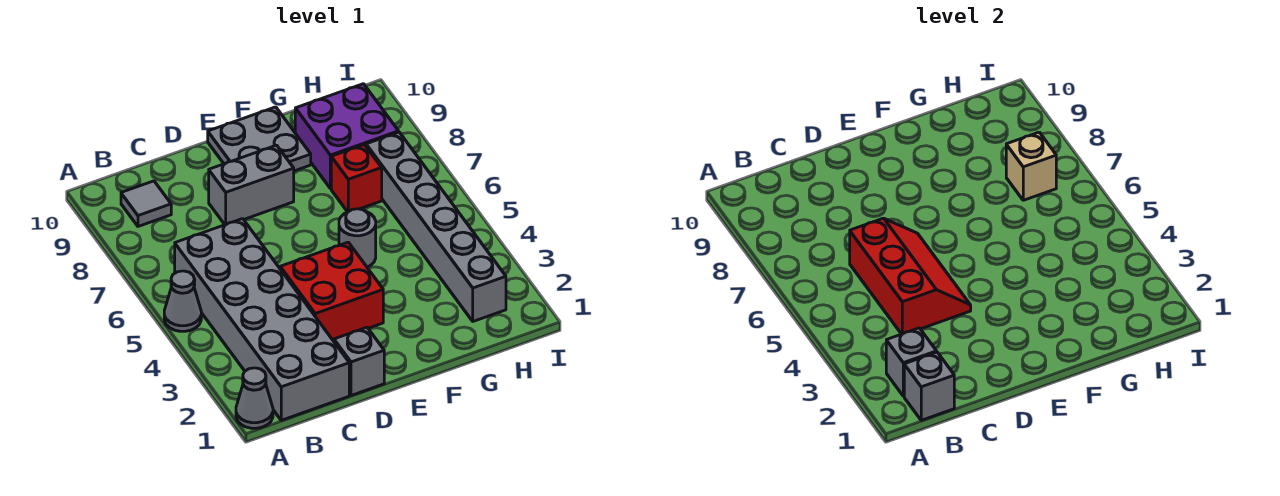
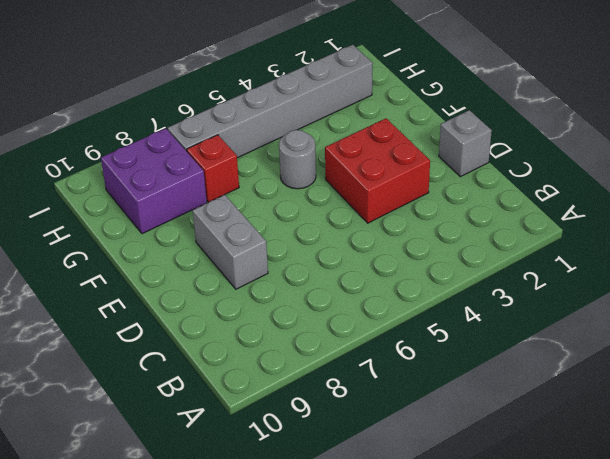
none -> grey 1x1 cone [236,368,273,428]
none -> grey 1x1 cone [164,271,201,331]
none -> grey 2x6 brick [175,219,349,420]

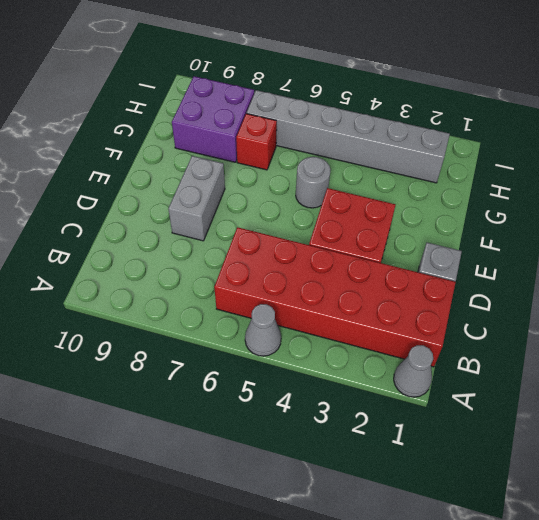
red 2x6 brick [214,227,456,367] -> grey 2x6 brick [175,219,349,420]
none -> grey 1x1 tile [121,181,171,226]
none -> grey 2x2 plate [208,107,311,171]
none -> grey 1x1 brick [904,352,954,420]

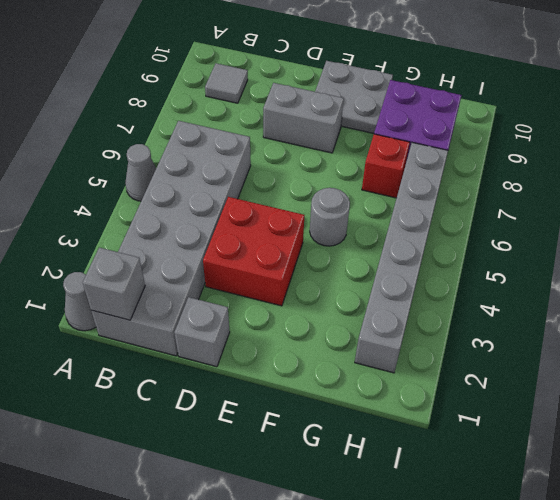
none -> grey 1x1 brick [886,328,937,396]
none -> red 2x3 slope [850,218,971,334]
none -> tan 1x1 brick [1006,132,1056,200]

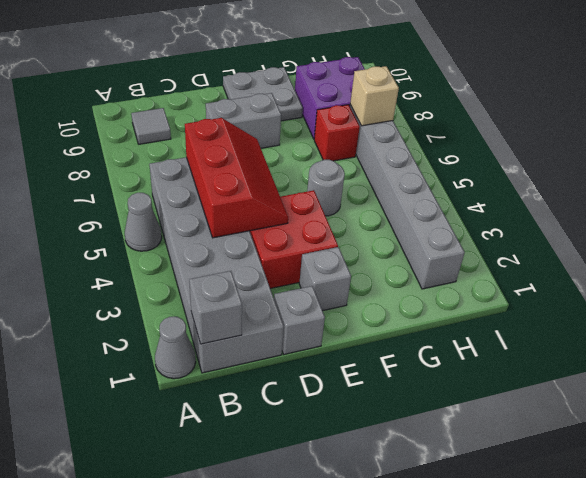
grey 1x1 brick [299,247,351,311] -> grey 1x1 brick moved to [886,328,937,396]

